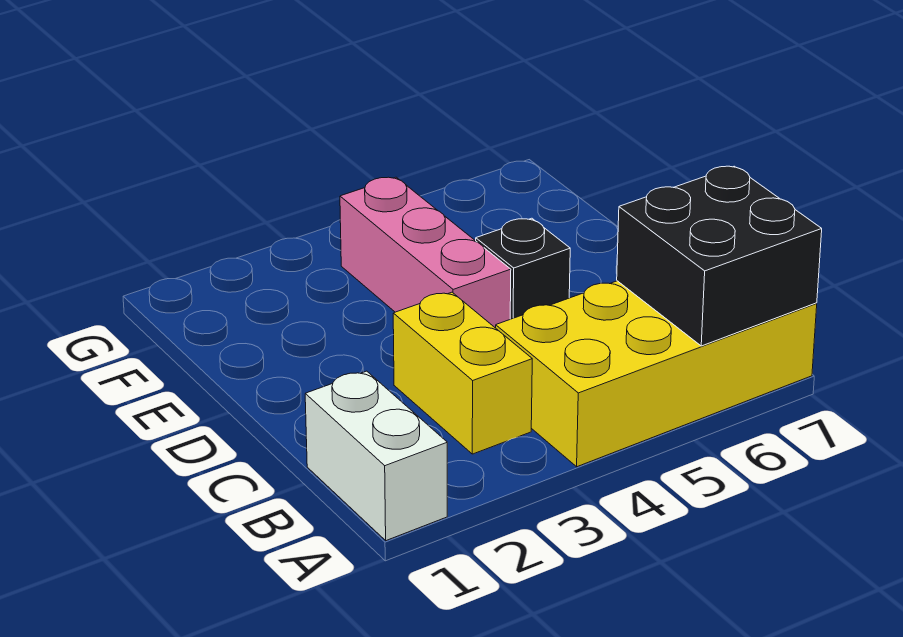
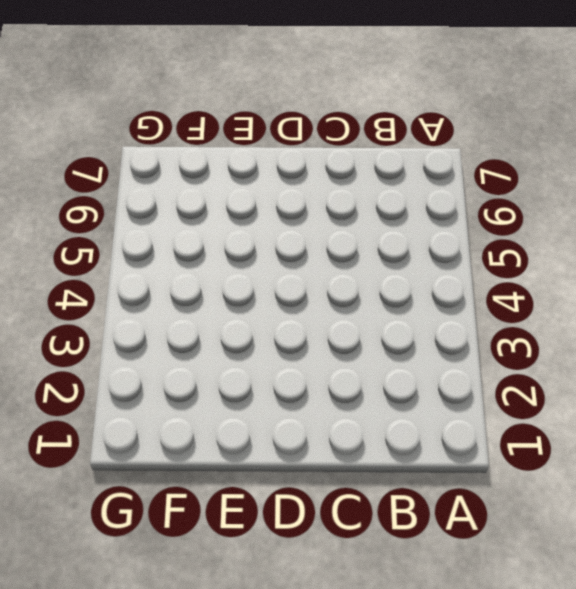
none -> white 1x2 brick [305,371,447,541]
none -> yellow 2x4 brick [496,281,817,467]

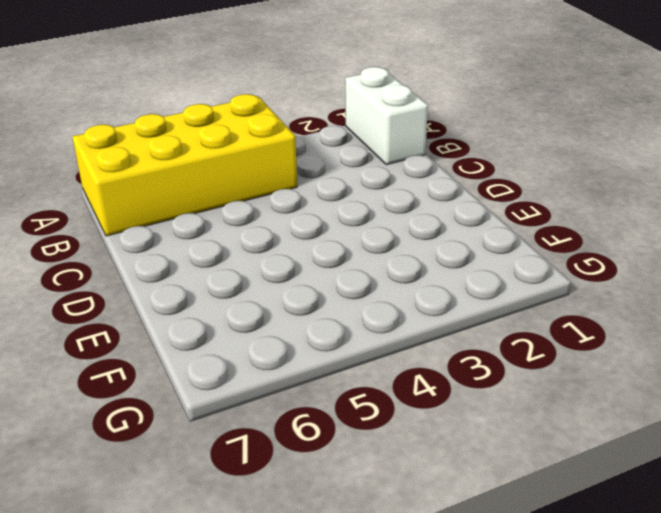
none -> yellow 1x2 brick [393,292,532,454]
none -> pink 1x3 brick [340,177,511,328]

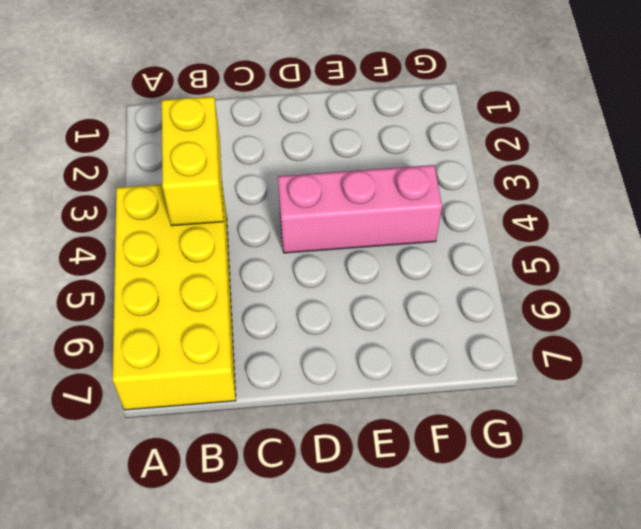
yellow 1x2 brick [162,96,224,226] -> yellow 1x2 brick turned to [393,292,532,454]
none -> white 1x2 brick [305,371,447,541]
none -> black 1x1 brick [476,218,570,319]

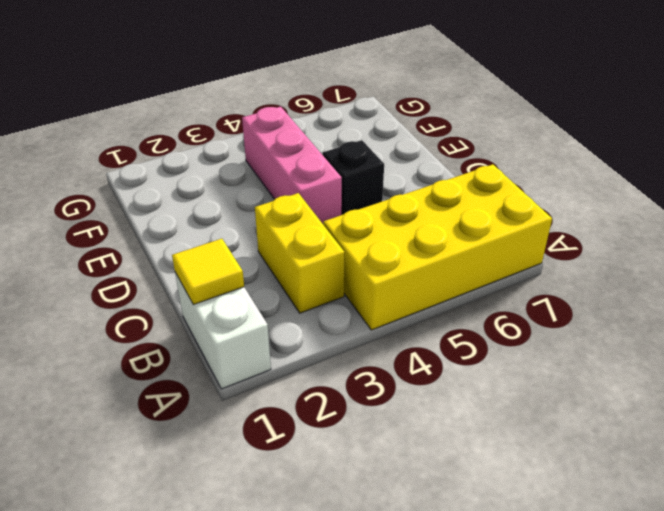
yellow 1x1 tile [172,239,244,305] -> none
none -> black 2x2 brick [617,166,822,346]

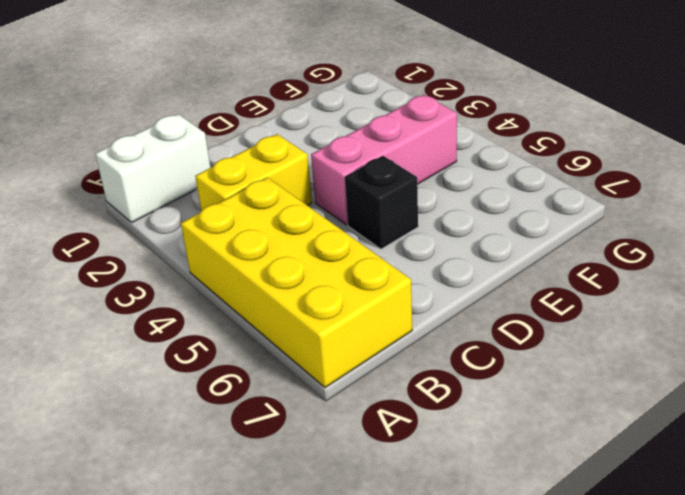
none -> black 2x2 brick [617,166,822,346]

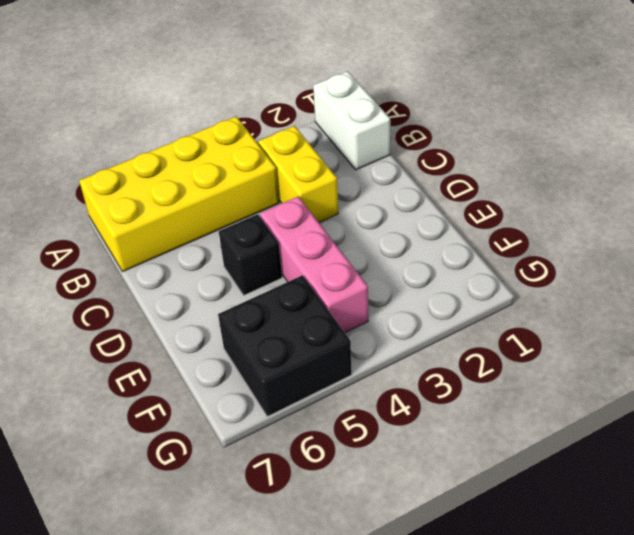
black 2x2 brick [218,275,352,416] -> black 2x2 brick moved to [617,166,822,346]

